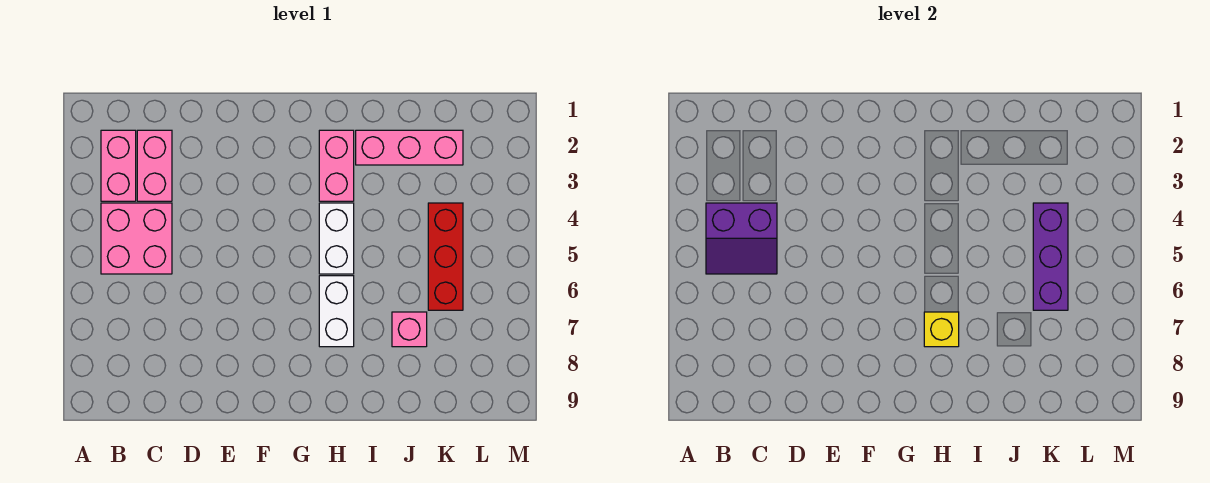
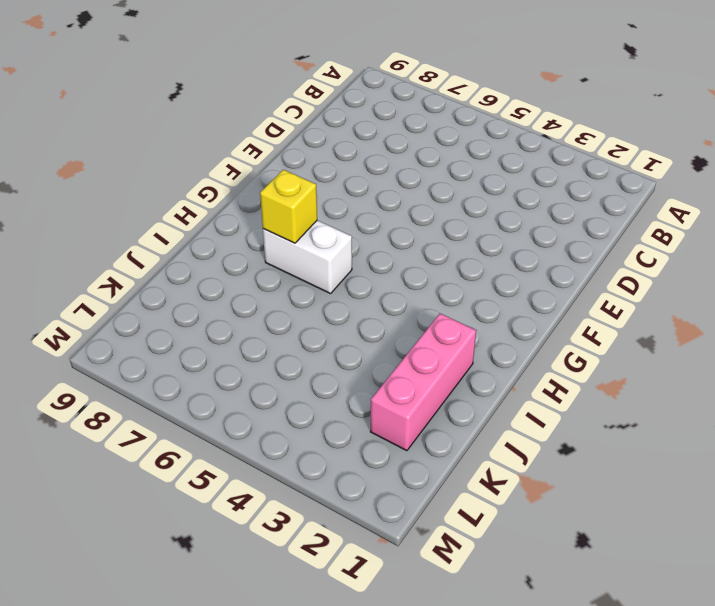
none -> pink 1x2 brick [101,130,136,201]
none -> pink 2x2 brick [101,203,172,274]
none -> pink 1x2 brick [137,130,172,201]

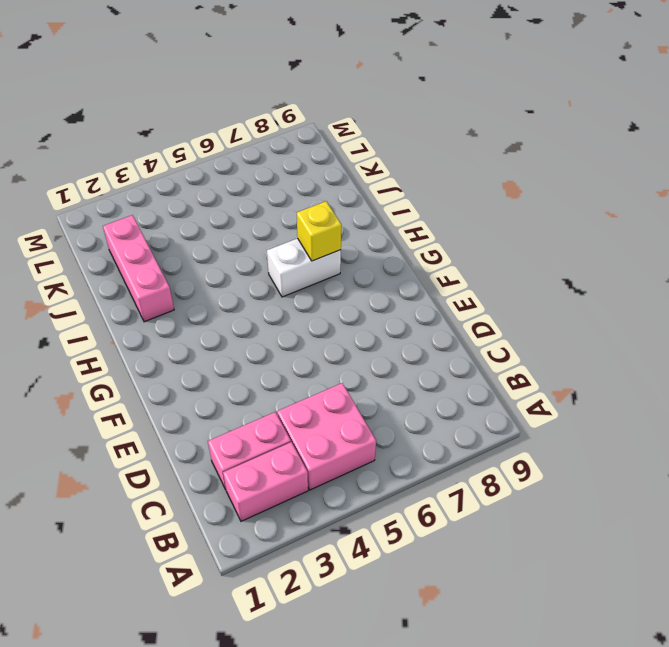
none -> pink 1x2 brick [319,130,354,201]
none -> white 1x2 brick [319,203,354,274]
none -> pink 1x1 brick [392,312,427,347]

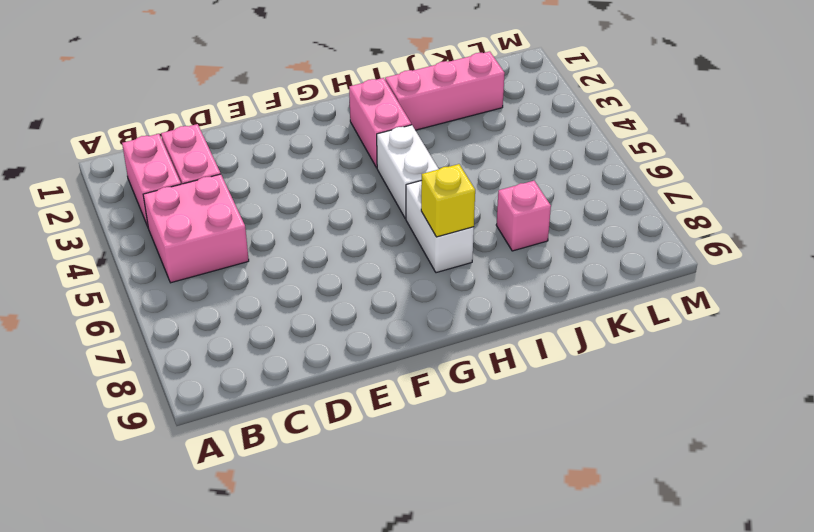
none -> red 1x3 brick [428,203,463,310]
none -> purple 2x2 slope [706,203,777,274]
none -> purple 1x3 brick [1033,203,1068,310]

